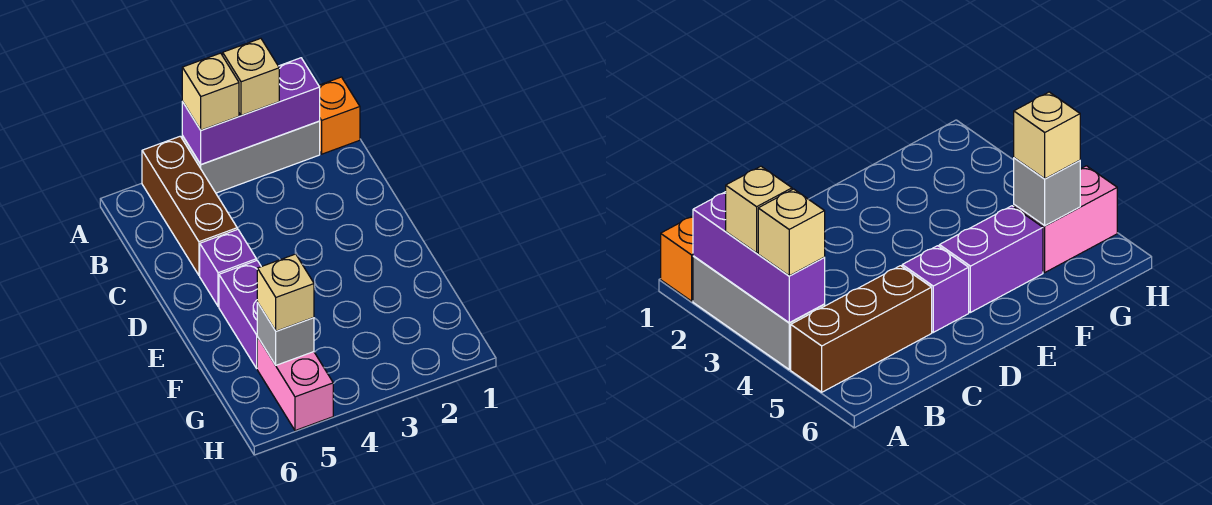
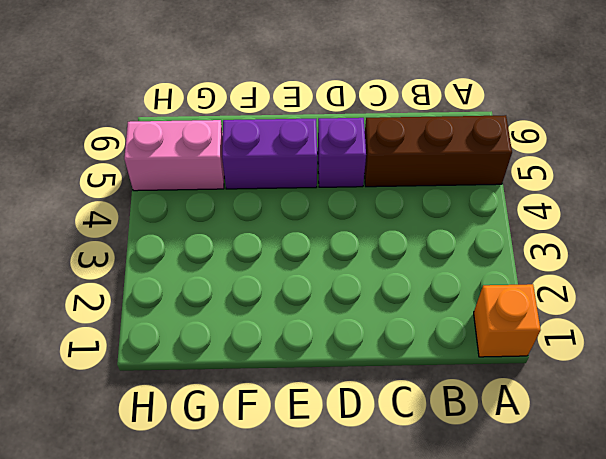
none -> grey 1x3 brick [182,121,320,193]
none -> purple 1x3 brick [182,58,320,164]

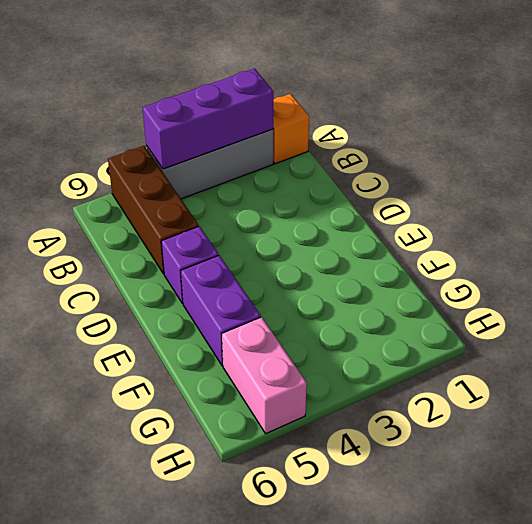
none -> grey 1x1 brick [257,303,314,365]
none -> tan 1x1 brick [223,38,279,116]

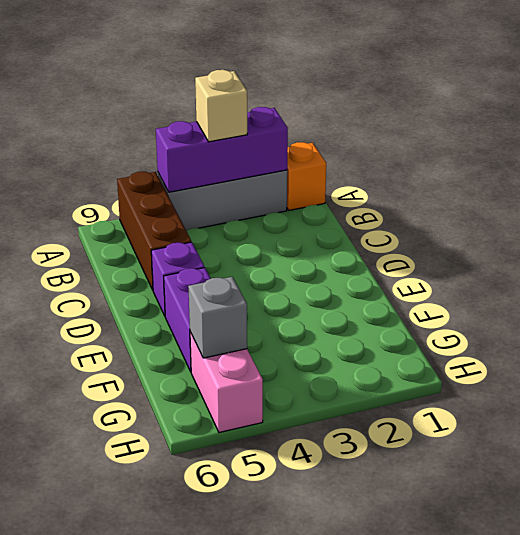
none -> tan 1x1 brick [182,53,239,130]
none -> tan 1x1 brick [257,254,314,331]

